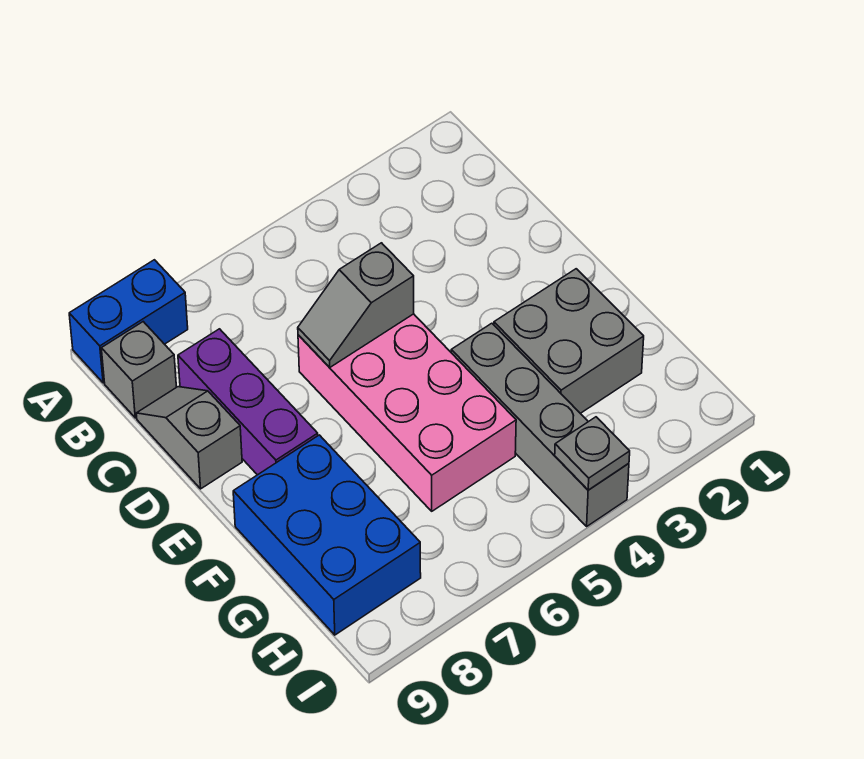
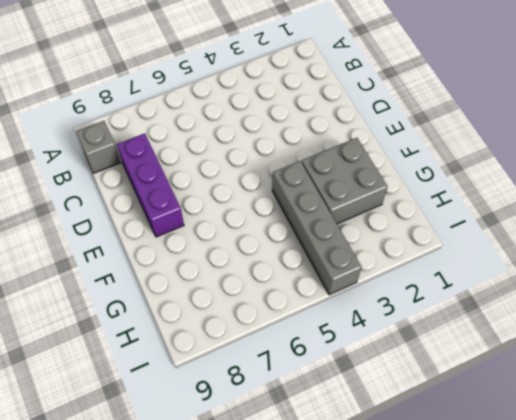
none -> blue 1x2 brick [69,260,188,383]
none -> grey 1x2 slope [136,387,242,489]

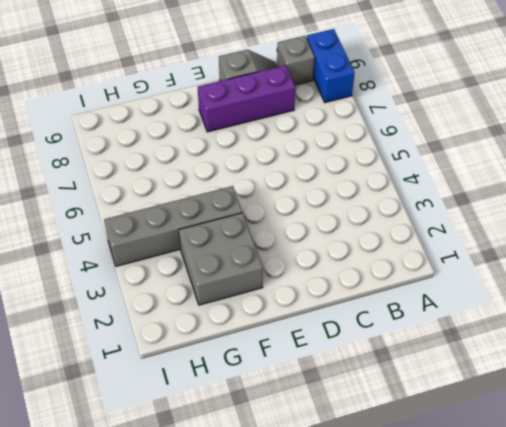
none -> pink 2x4 brick [298,314,516,511]
none -> blue 2x3 brick [233,435,421,635]

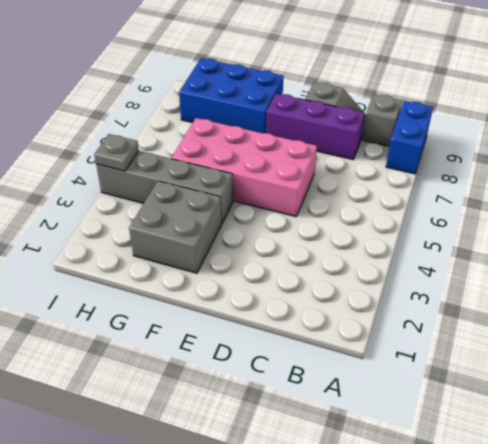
none -> grey 1x2 slope [298,243,414,367]

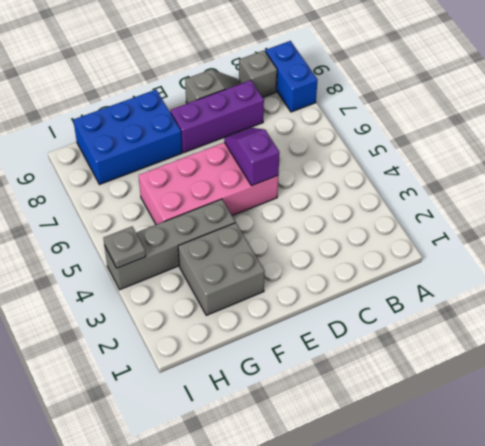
purple 1x2 slope [224,128,279,186] -> grey 1x2 slope [298,243,414,367]

